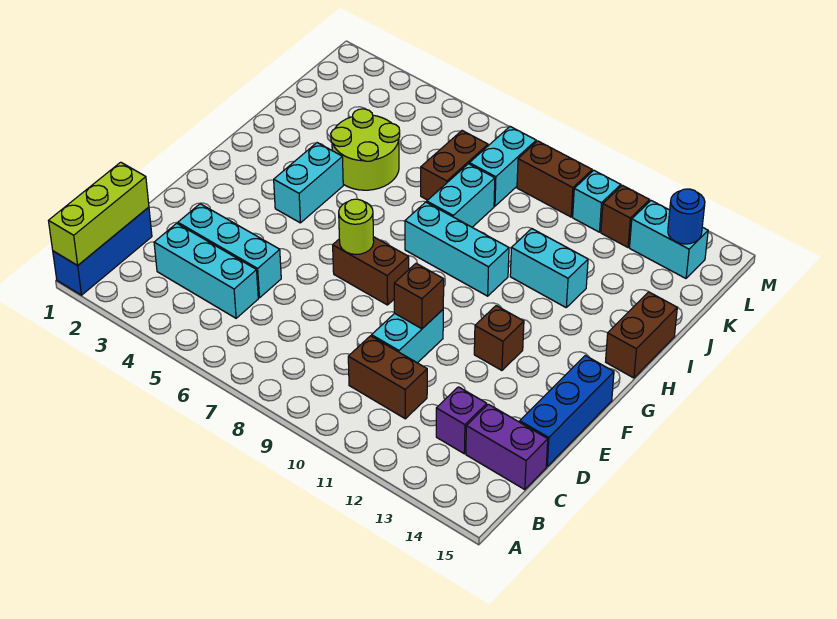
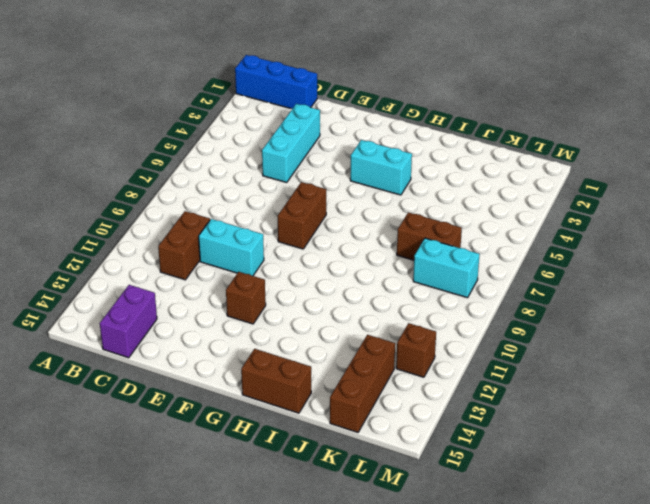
brown 1x3 brick [330,335,395,432] -> none
none -> cyan 1x3 brick [154,223,258,318]
none -> purple 1x1 brick [436,387,487,454]
none -> blue 1x3 brick [520,356,614,466]

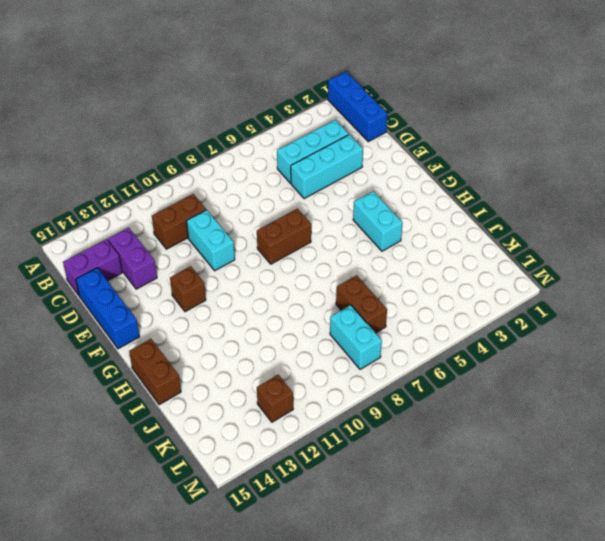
purple 1x2 brick [108,228,157,289] -> purple 1x1 brick [436,387,487,454]
none -> cyan 1x3 brick [405,202,509,296]
none -> lime 2x2 round brick [331,109,400,190]
none -> cyan 1x2 brick [427,164,495,227]

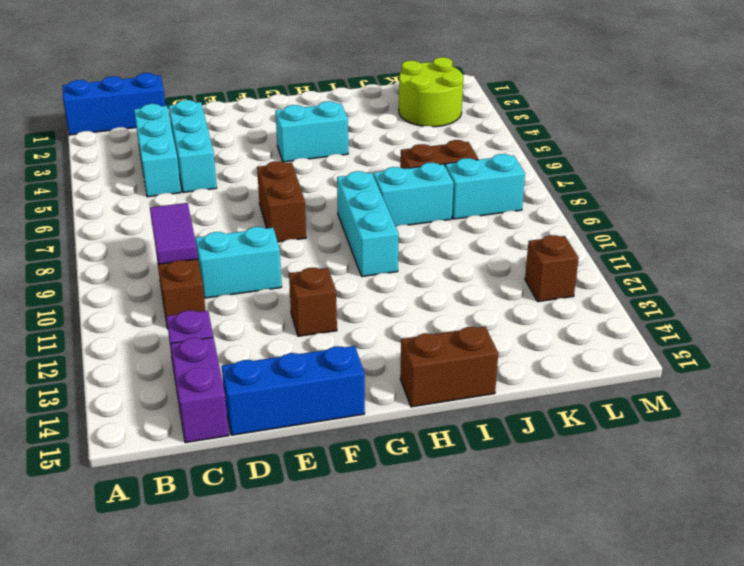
purple 1x2 tile [150,203,198,264] -> none
lime 2x2 round brick [399,57,463,127] -> lime 2x2 round brick moved to [331,109,400,190]
none -> cyan 1x2 brick [510,229,588,307]
none -> brown 1x2 brick [517,141,592,217]
none -> cyan 1x1 brick [573,170,621,232]

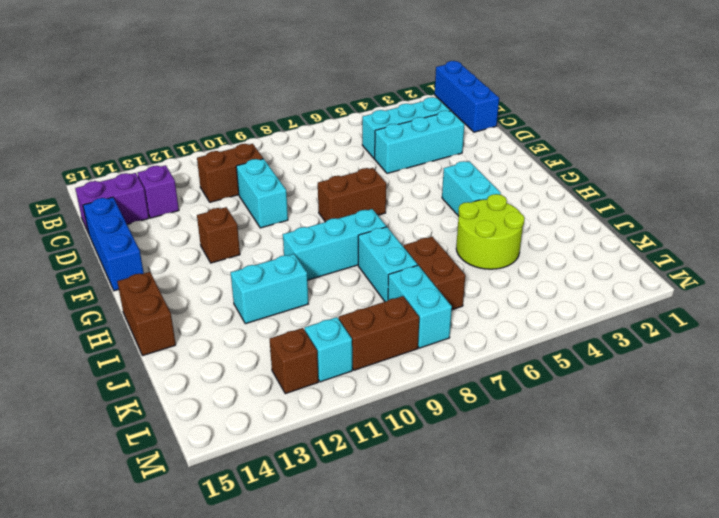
none -> cyan 1x2 brick [630,201,708,278]
none -> lime 1x3 brick [49,162,149,265]
none -> brown 1x1 brick [394,263,444,329]

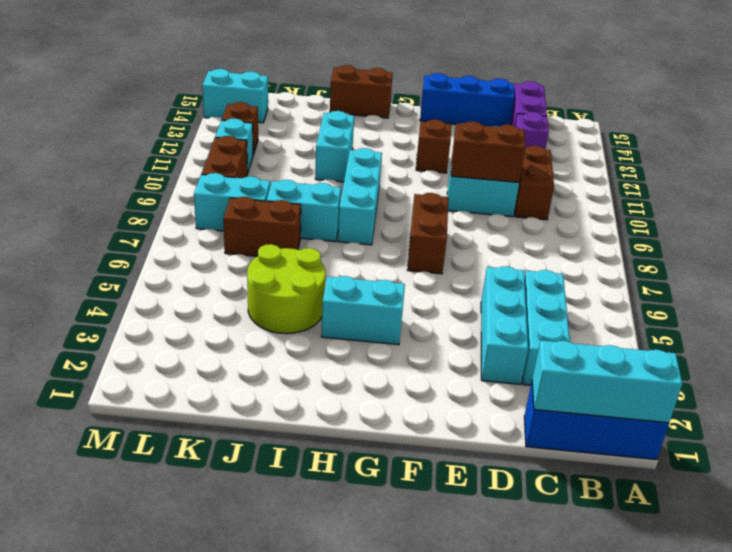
cyan 1x3 brick [532,341,682,423] -> lime 1x3 brick [49,162,149,265]
brown 1x2 brick [451,121,525,182] -> brown 1x1 brick [394,263,444,329]
cyan 1x2 brick [202,69,268,123] -> cyan 1x2 brick turned to [630,201,708,278]
none -> lime 1x1 round brick [339,199,374,255]
none -> blue 1x1 round brick [668,189,705,244]

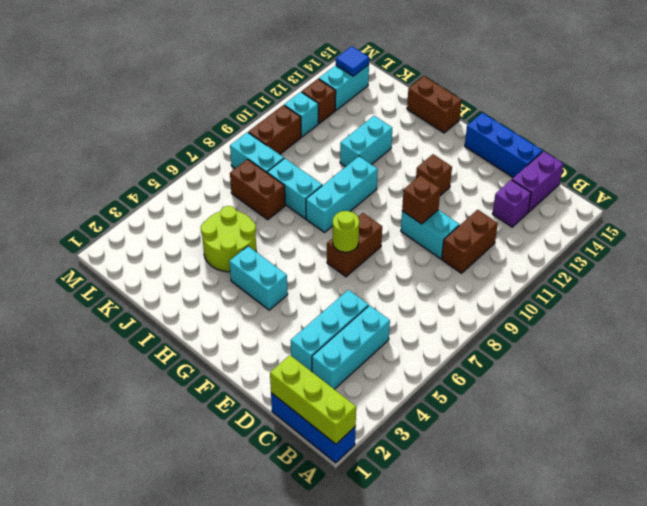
blue 1x1 tile [336,46,369,76] -> blue 1x1 round brick [668,189,705,244]

